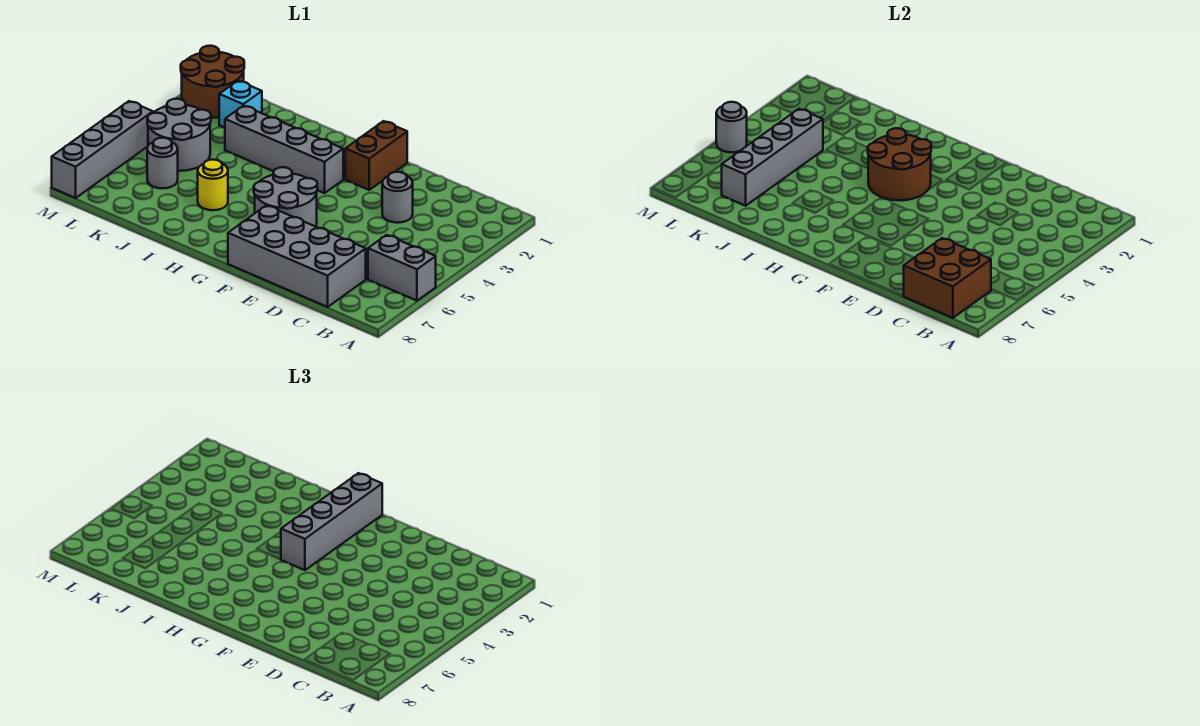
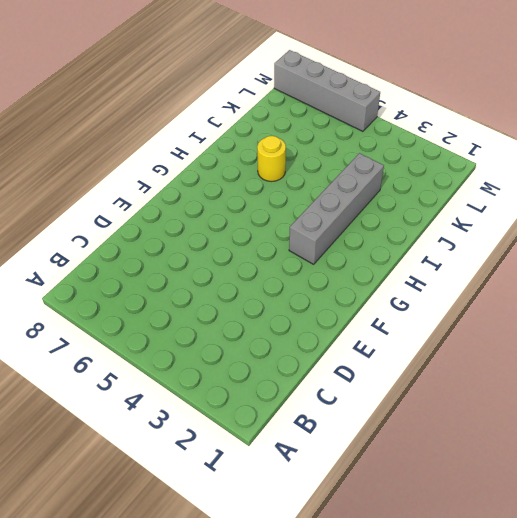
none -> grey 1x2 brick [368,235,436,301]
none -> grey 2x4 brick [228,205,366,307]
none -> grey 1x1 round brick [382,172,413,223]

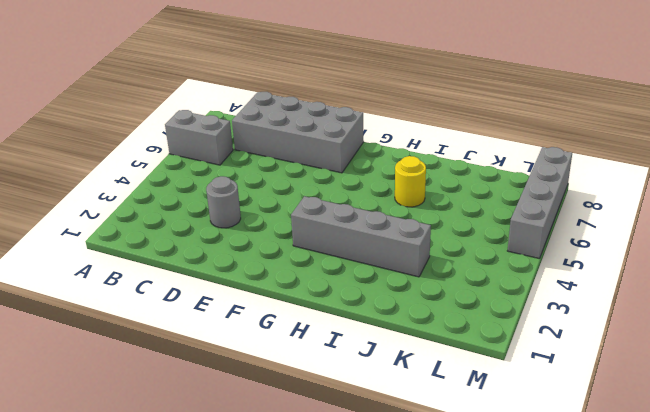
none -> brown 1x2 brick [345,121,407,190]
none -> grey 2x2 round brick [254,167,317,226]
none -> cyan 1x1 brick [219,81,262,128]

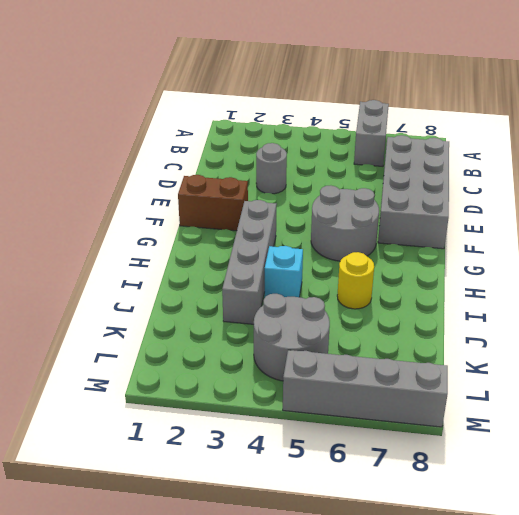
cyan 1x1 brick [264,246,303,298] -> cyan 1x1 brick moved to [219,81,262,128]
none -> grey 1x1 round brick [147,138,178,188]
none -> brown 2x2 round brick [181,46,244,118]
none -> brown 2x2 brick [904,238,991,318]

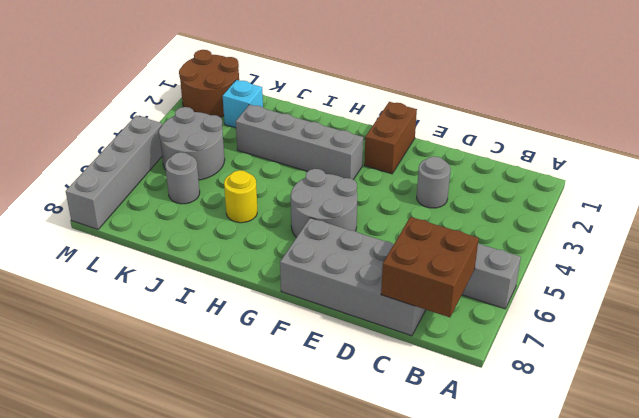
none -> brown 2x2 round brick [868,128,931,200]
none -> grey 1x4 brick [722,109,823,206]
none -> grey 1x1 round brick [716,102,747,152]

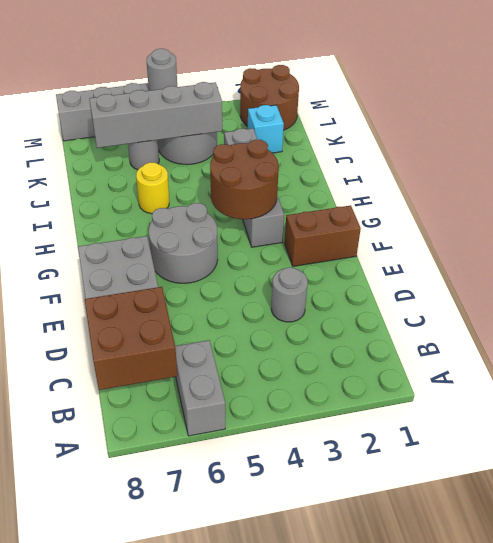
none -> grey 1x4 brick [281,473,382,570]

